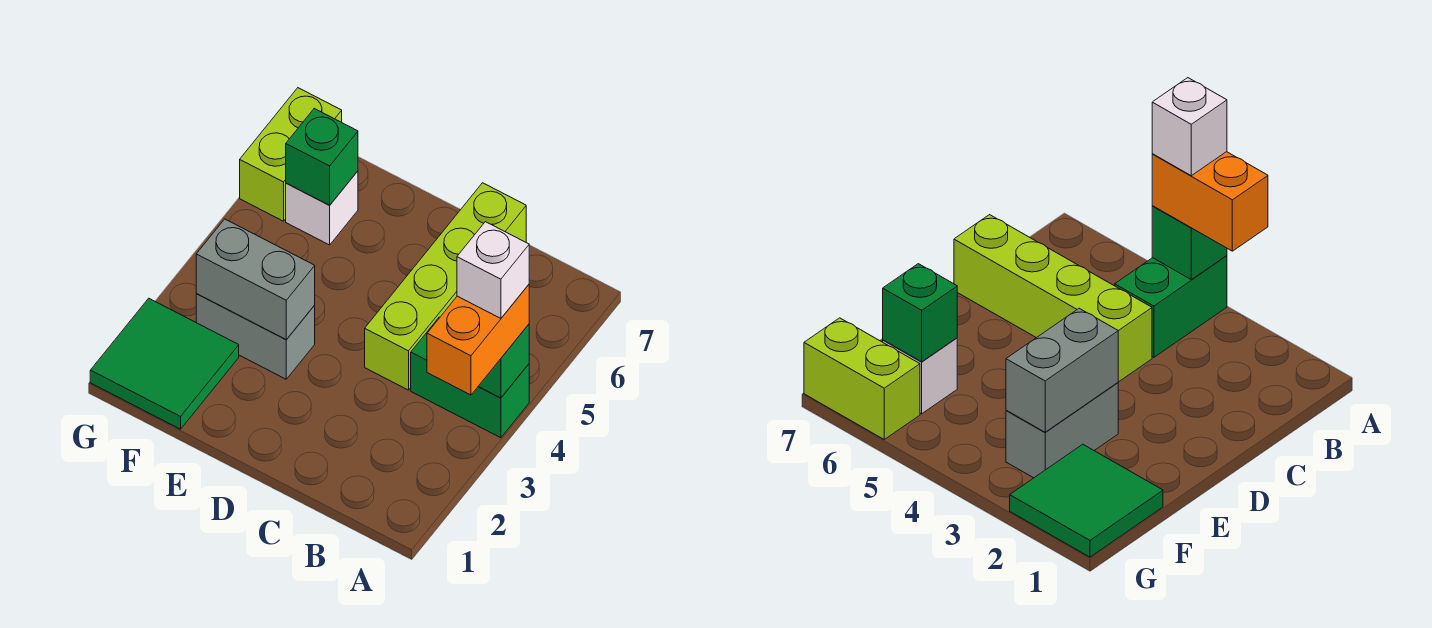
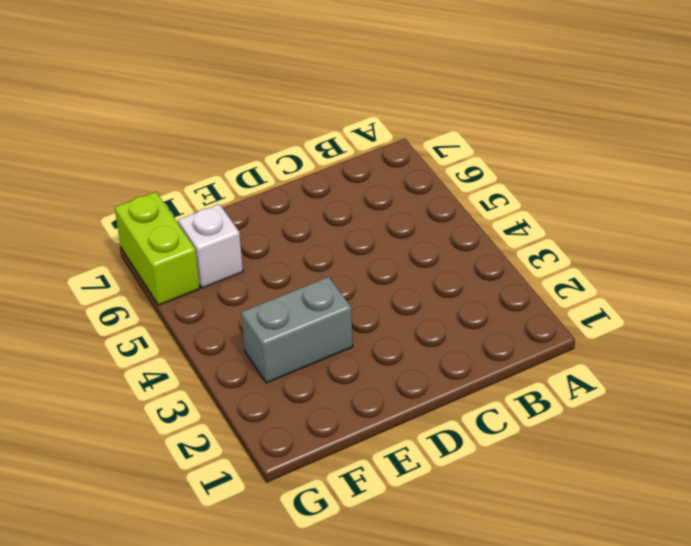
none -> green 1x2 brick [411,317,529,438]
none -> lime 1x4 brick [365,183,526,390]

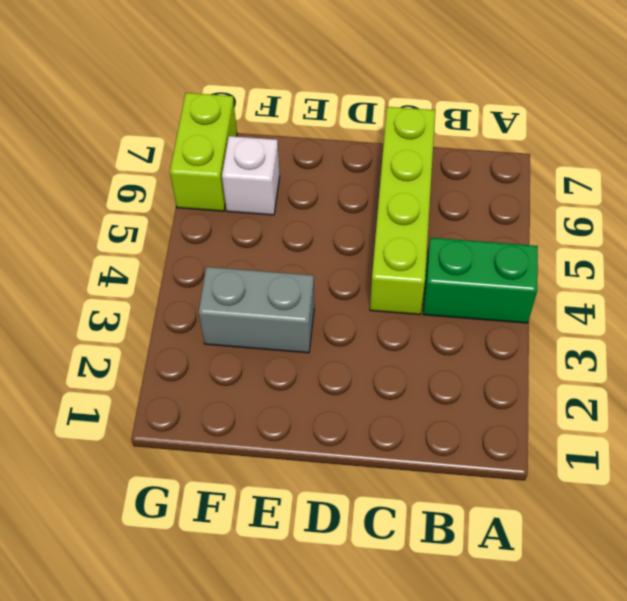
none -> green 2x2 tile [90,298,239,429]
none -> green 1x1 brick [478,324,529,398]

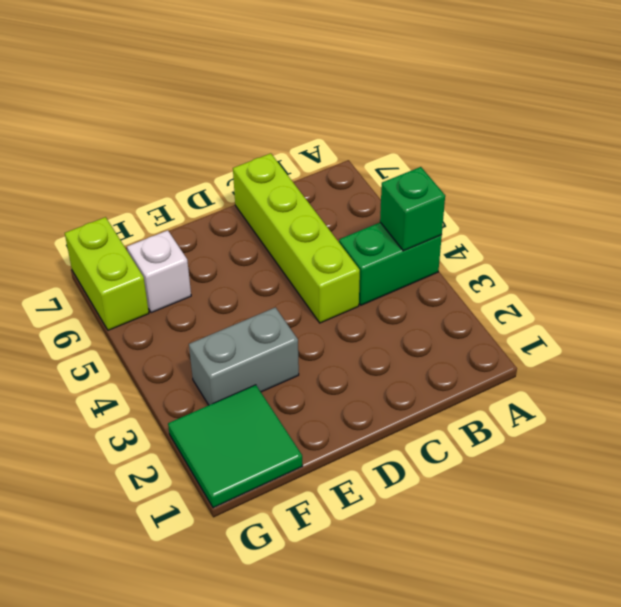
none -> grey 1x2 brick [196,219,315,340]
none -> green 1x1 brick [286,109,358,205]

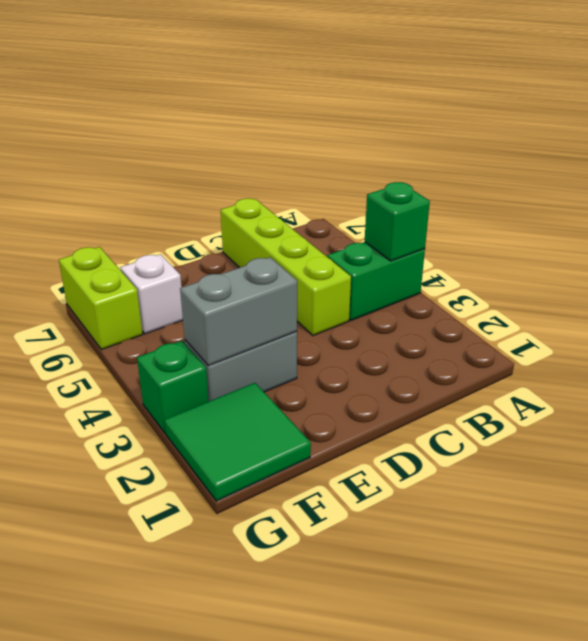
green 1x1 brick [137,341,209,433] -> green 1x1 brick moved to [286,109,358,205]
none -> orange 1x2 brick [427,285,529,395]
none -> white 1x1 brick [457,222,529,318]

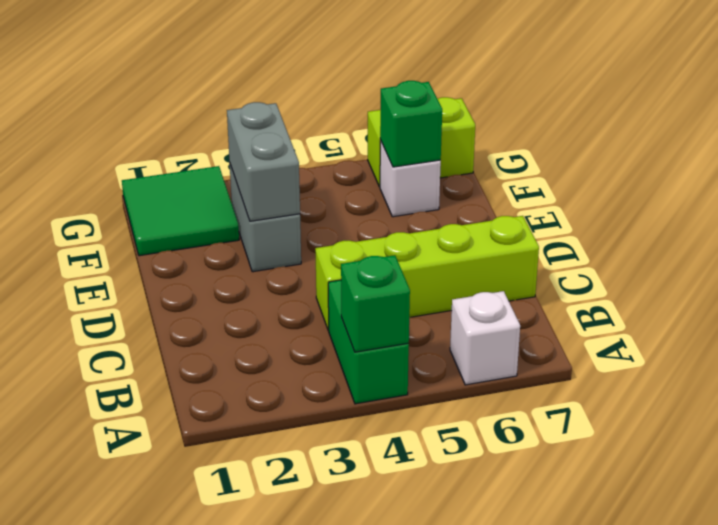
white 1x1 brick [450,291,520,385] -> white 1x1 brick moved to [457,222,529,318]
none -> orange 1x2 brick [427,285,529,395]

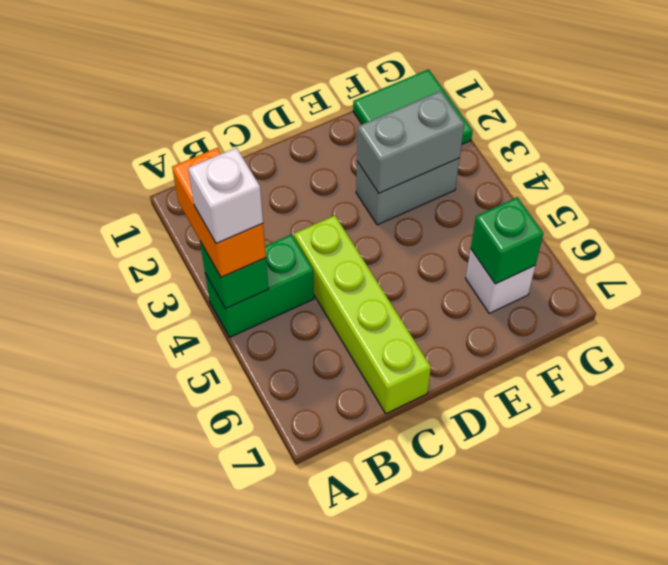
none -> lime 1x2 brick [240,88,342,221]

